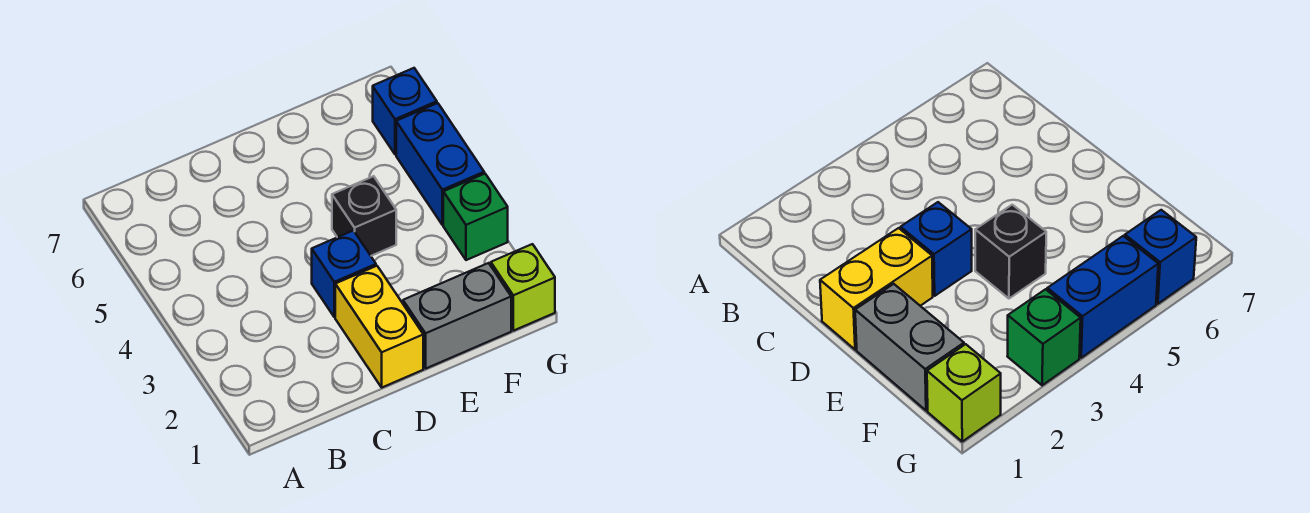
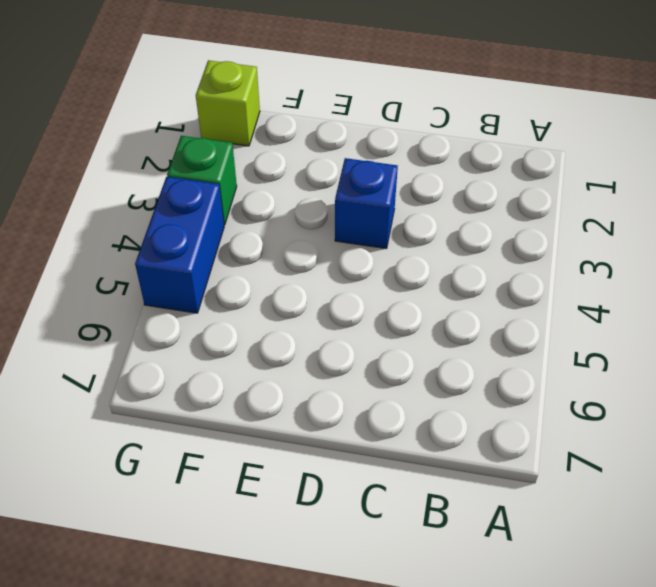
none -> yellow 1x2 brick [335,266,423,387]
none -> grey 1x2 brick [403,263,511,368]

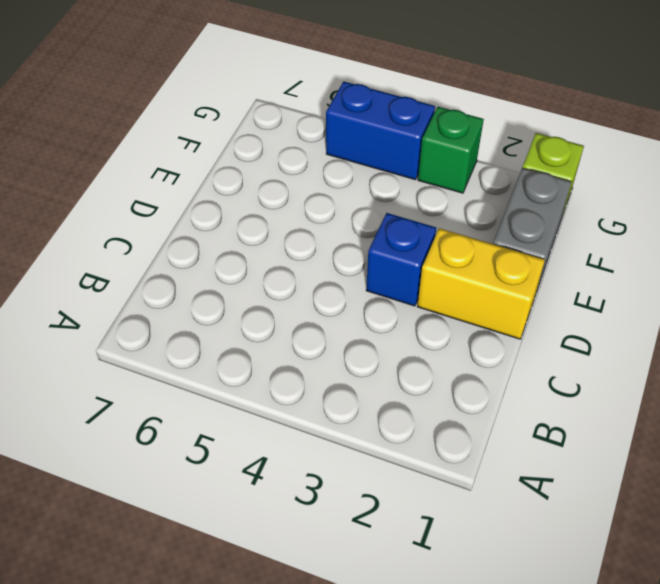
none -> black 1x1 brick [332,176,396,256]
none -> blue 1x1 brick [373,68,437,154]

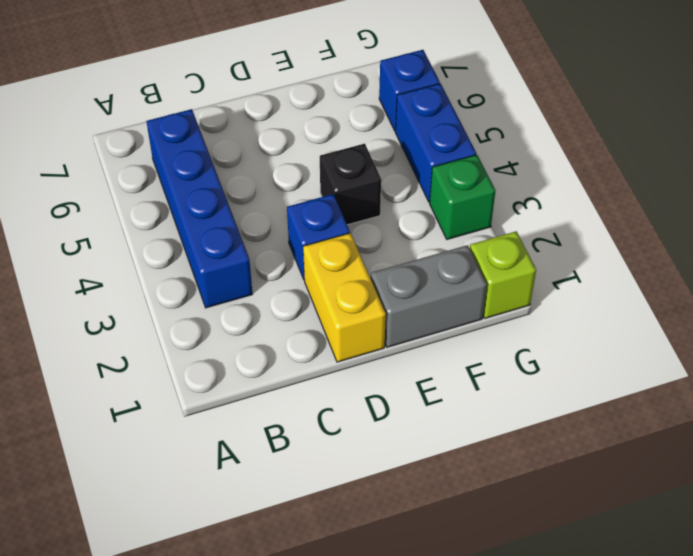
blue 1x4 brick [146,109,253,308] -> none

